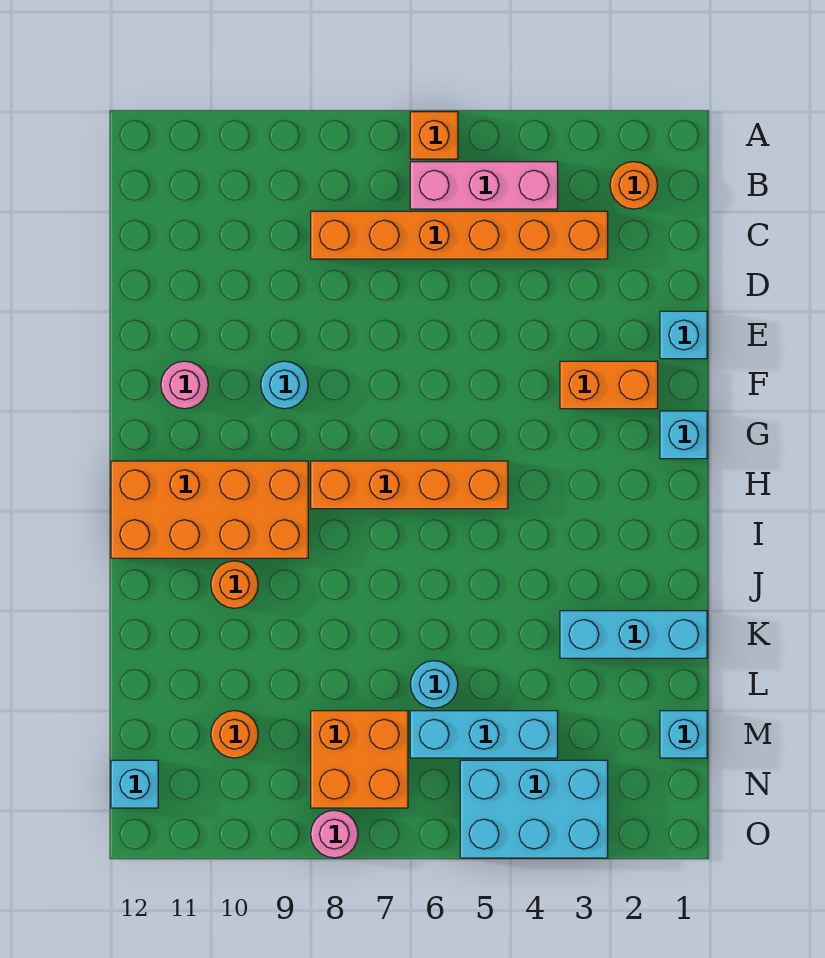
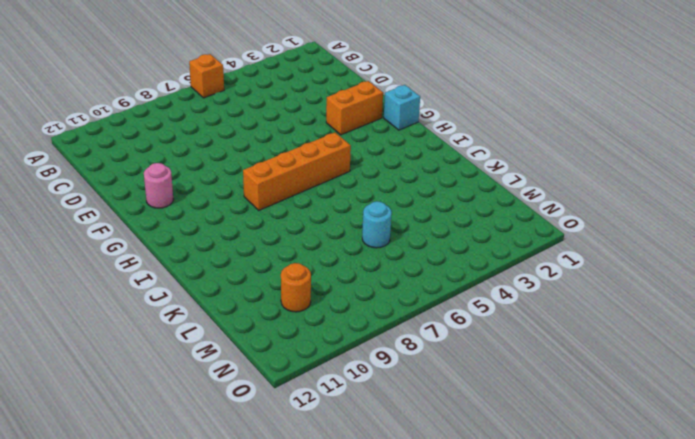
none -> orange 1x1 round brick [610,162,658,209]
none -> pink 1x3 brick [410,162,558,209]
none -> orange 1x6 brick [311,211,608,259]

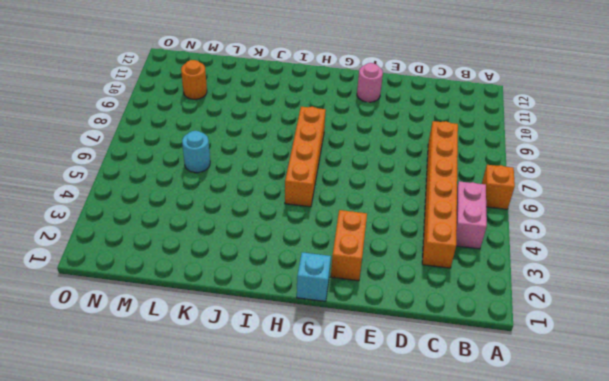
pink 1x2 brick [456,181,487,249] -> pink 1x3 brick [410,162,558,209]
none -> orange 1x1 round brick [610,162,658,209]
none -> cyan 1x1 brick [660,311,707,359]
none -> cyan 1x1 round brick [261,361,308,409]

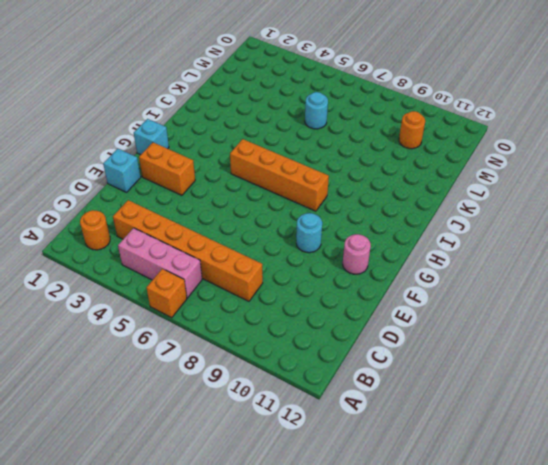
none -> orange 2x4 brick [111,461,308,558]
none -> orange 1x1 round brick [211,561,258,608]
none -> cyan 1x3 brick [560,611,707,658]

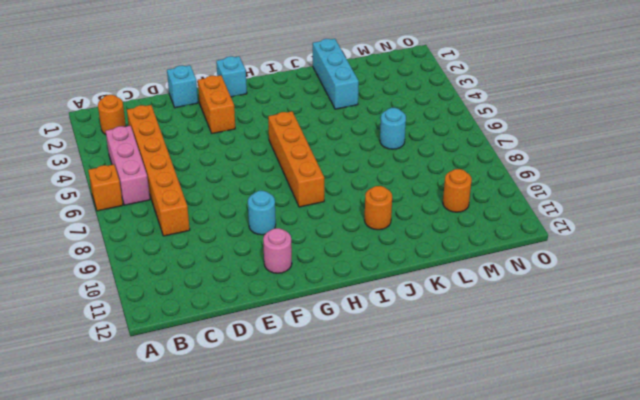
none -> orange 2x4 brick [111,461,308,558]
none -> cyan 1x1 brick [660,711,707,758]
none -> cyan 1x3 brick [410,711,558,758]

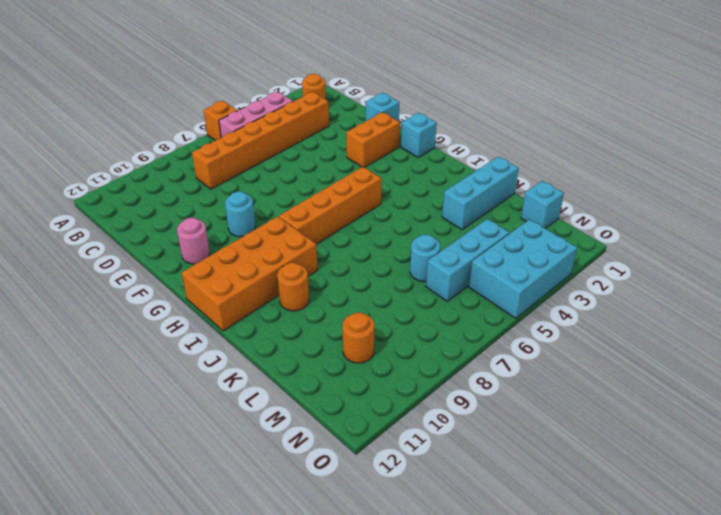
none -> orange 2x2 brick [311,711,408,808]
none -> cyan 1x1 brick [111,760,158,808]
none -> pink 1x1 round brick [311,810,358,858]

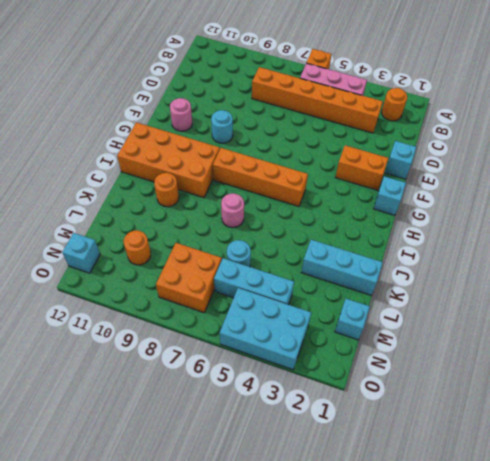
pink 1x1 round brick [221,193,244,228] -> pink 1x1 round brick moved to [311,810,358,858]

